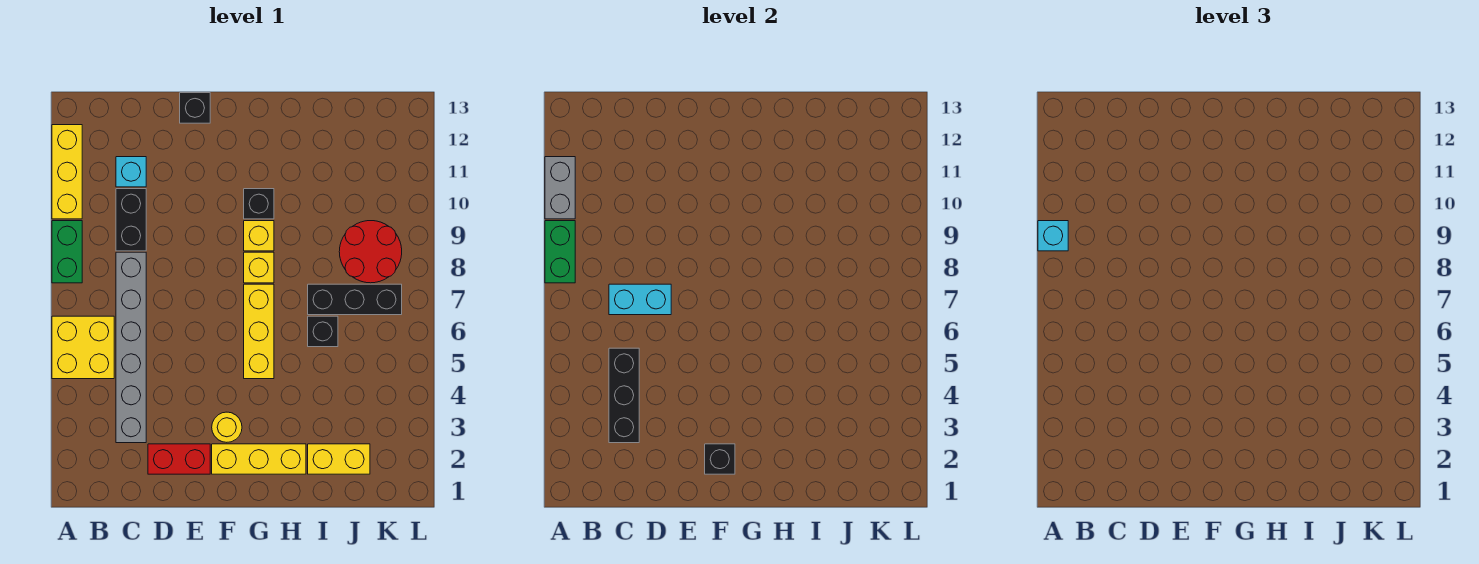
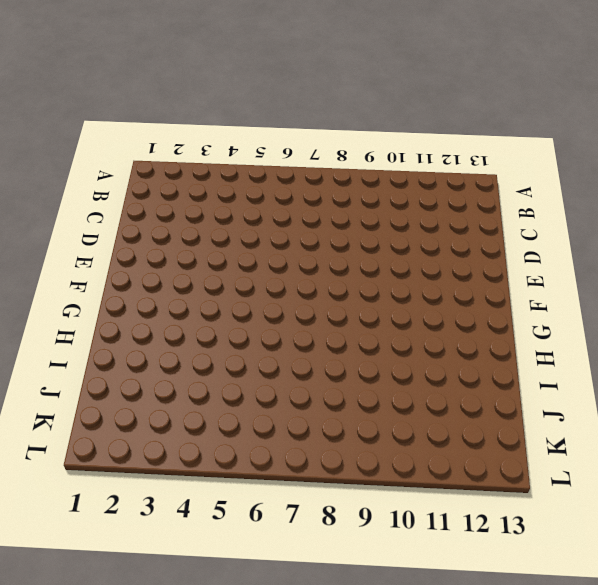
none -> yellow 2x2 brick [52,316,114,379]
none -> green 1x2 brick [52,221,82,283]
none -> yellow 1x3 brick [52,125,82,219]

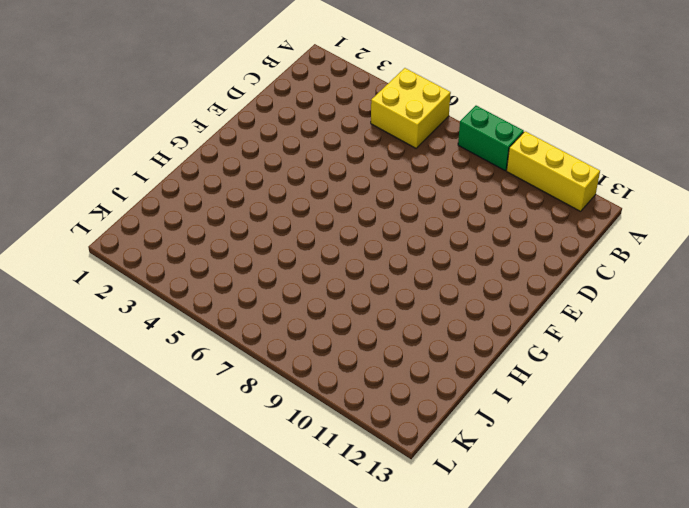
none -> grey 1x6 brick [116,252,146,443]
none -> black 1x2 brick [116,189,146,251]
none -> cyan 1x1 brick [116,157,146,187]

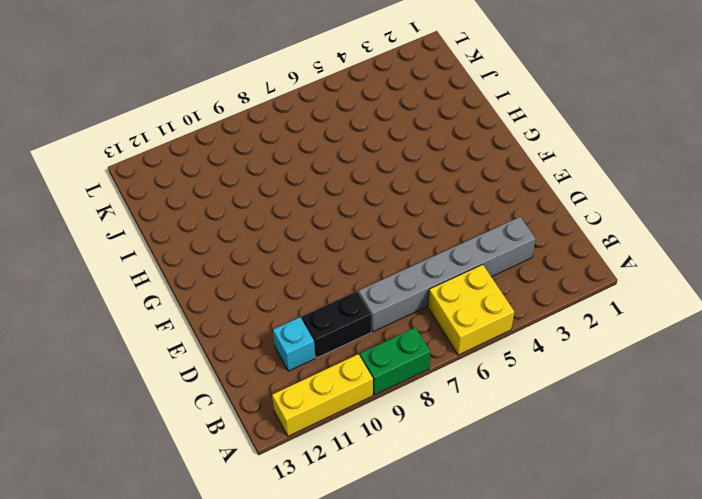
none -> red 1x2 brick [148,444,210,474]
none -> black 1x1 brick [180,93,210,123]
none -> yellow 1x3 brick [212,444,306,474]

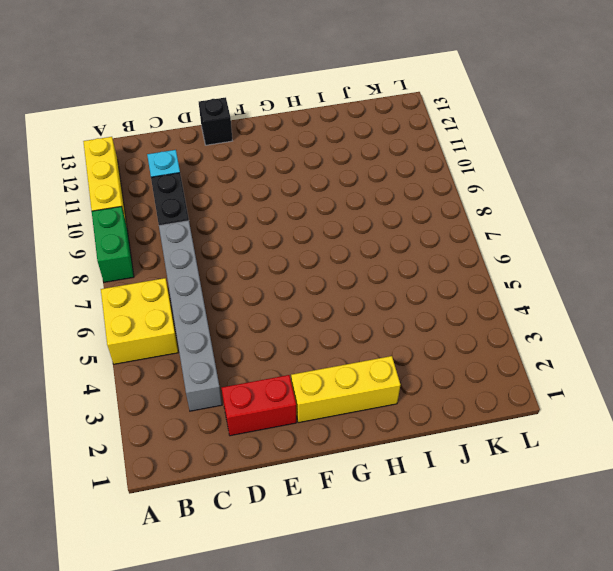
none -> yellow 1x1 round brick [212,412,242,442]
none -> yellow 1x3 brick [244,284,274,379]
none -> yellow 1x1 brick [244,252,274,283]

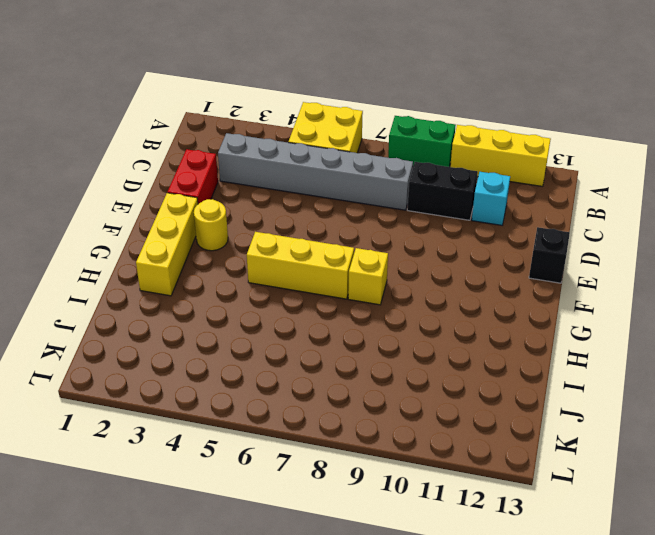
none -> yellow 1x1 brick [244,221,274,251]
none -> black 1x1 brick [244,189,274,219]
none -> yellow 1x2 brick [308,444,370,474]

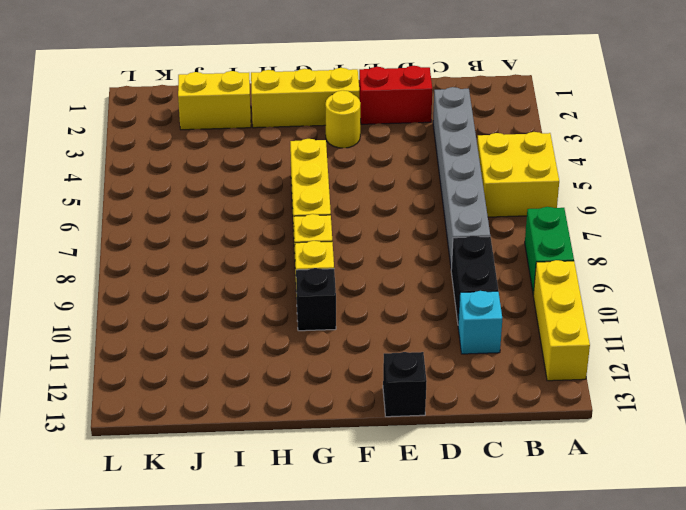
none -> black 1x1 brick [308,316,338,347]
none -> black 1x3 brick [308,284,402,315]
none -> red 2x2 round brick [339,221,402,283]

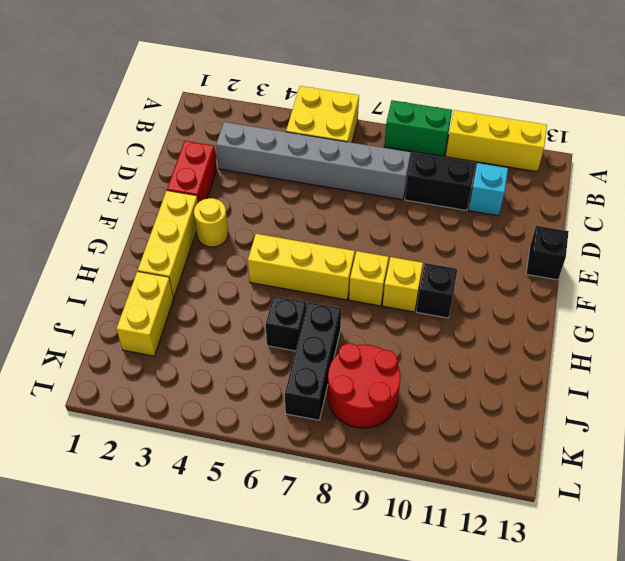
none -> green 1x2 brick [545,221,575,283]
none -> grey 1x2 brick [545,157,575,219]
none -> black 1x3 brick [609,348,639,443]

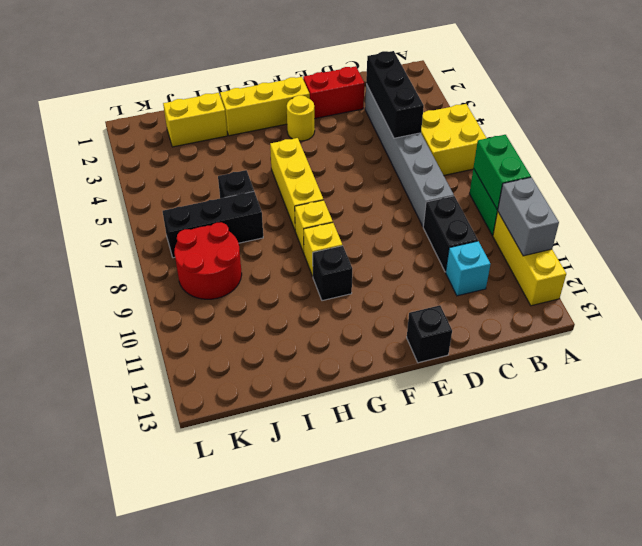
none -> cyan 1x2 brick [609,284,671,315]
none -> black 1x1 brick [705,444,735,474]
none -> cyan 1x1 brick [1038,221,1068,251]

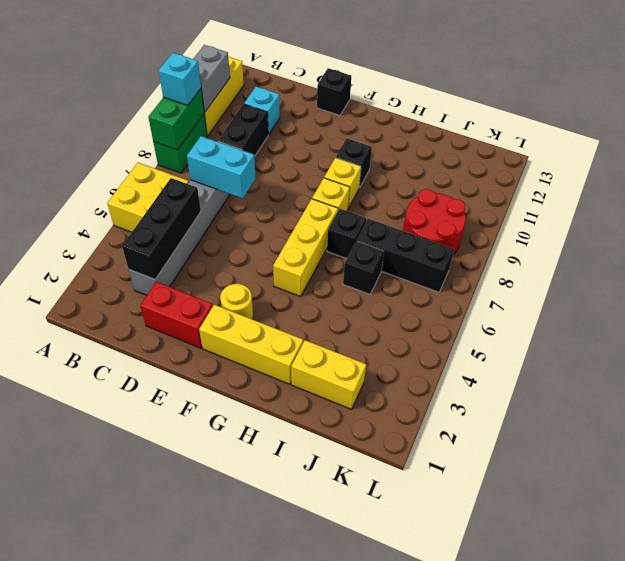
black 1x1 brick [327,209,366,259] -> black 1x1 brick moved to [705,444,735,474]

